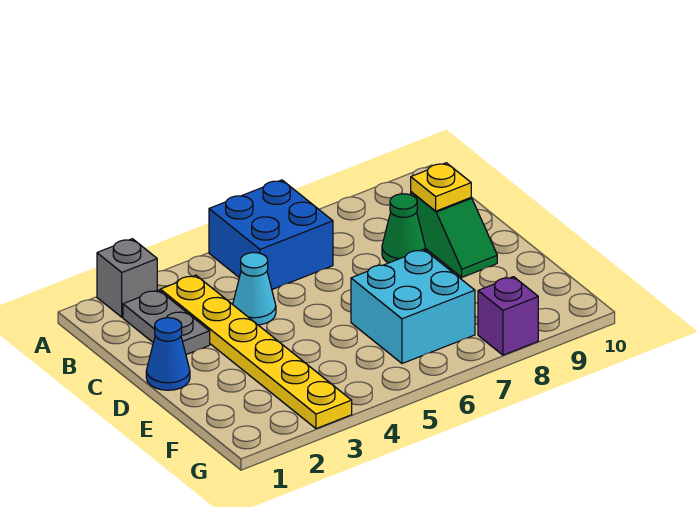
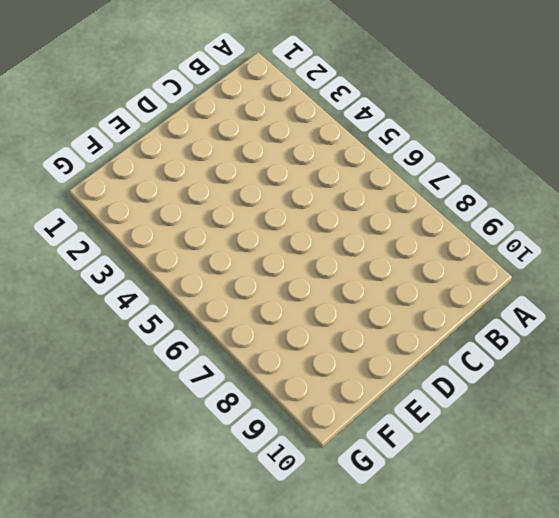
none -> grey 1x1 brick [97,239,157,317]
none -> blue 2x2 brick [209,180,333,289]

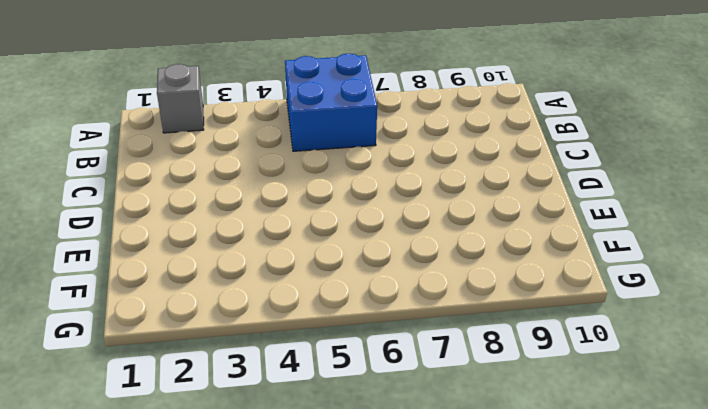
none -> grey 1x2 plate [123,290,210,355]
none -> yellow 1x6 plate [160,275,352,429]

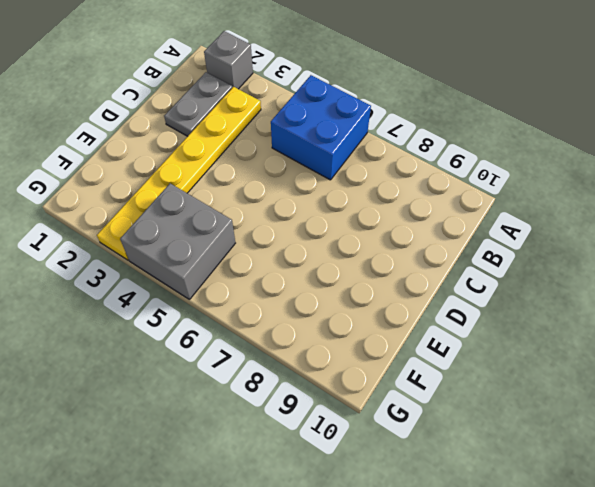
grey 2x2 brick [120,183,235,299] -> none
none -> cyan 1x1 cone [233,253,276,325]
none -> green 1x1 cone [382,194,425,263]

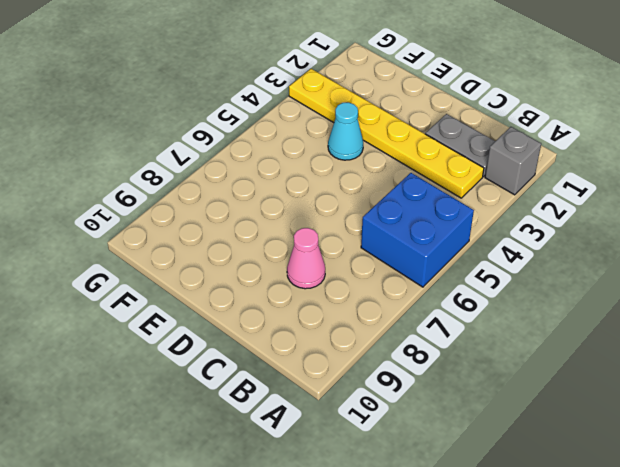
pink 1x1 cone [287,228,325,289] -> green 1x1 cone [382,194,425,263]
cyan 1x1 cone [328,102,363,160] -> cyan 1x1 cone moved to [233,253,276,325]
none -> green 1x2 slope [411,192,497,277]
none -> blue 1x1 cone [146,318,190,390]

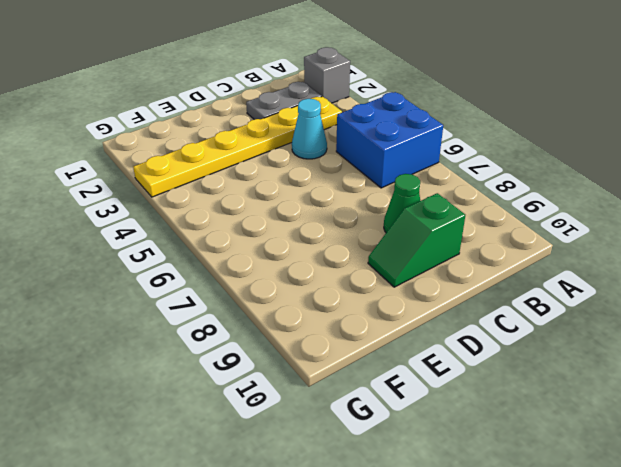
none -> blue 1x1 cone [146,318,190,390]
none -> cyan 2x2 brick [351,249,475,363]

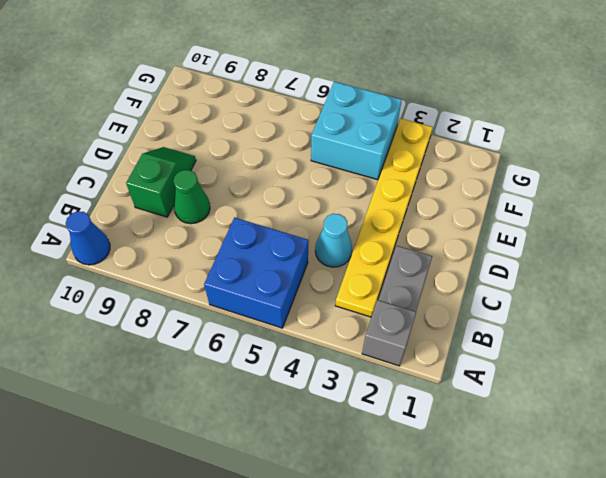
blue 1x1 cone [66,211,110,265] -> blue 1x1 cone moved to [146,318,190,390]
cyan 2x2 brick [311,82,402,180] -> cyan 2x2 brick moved to [351,249,475,363]
none -> purple 1x1 brick [478,277,538,355]
none -> yellow 1x1 plate [411,163,471,211]

